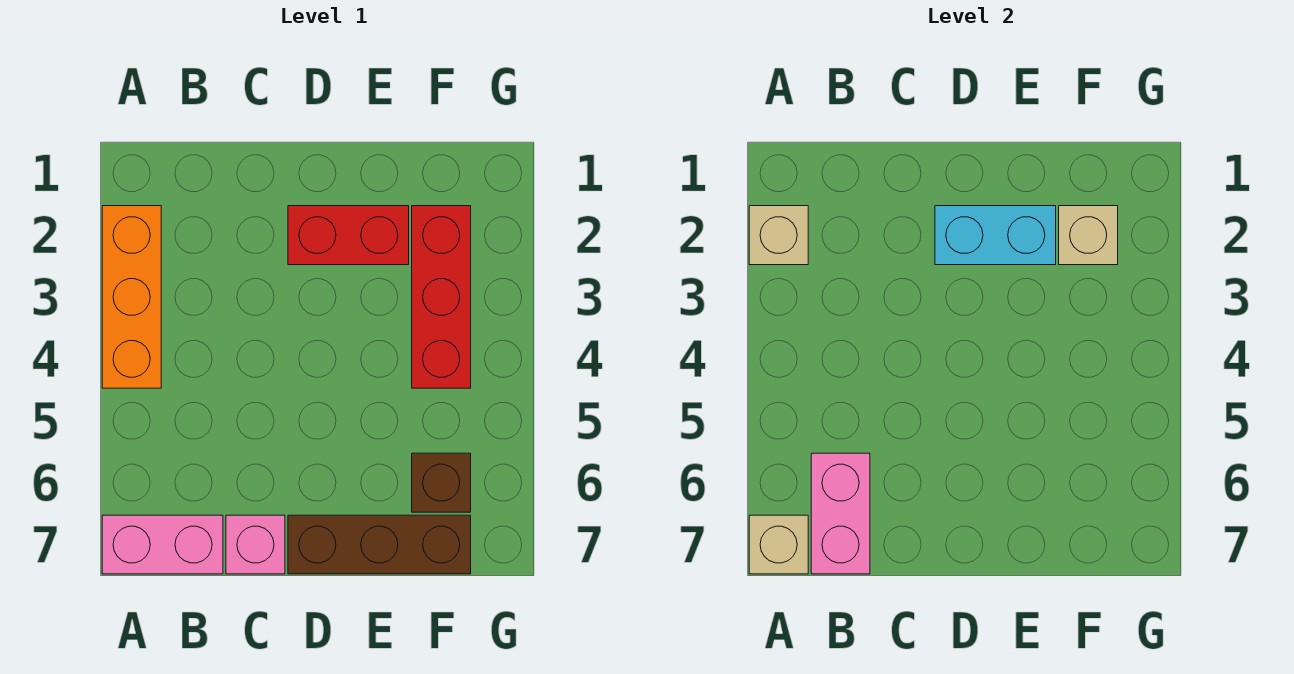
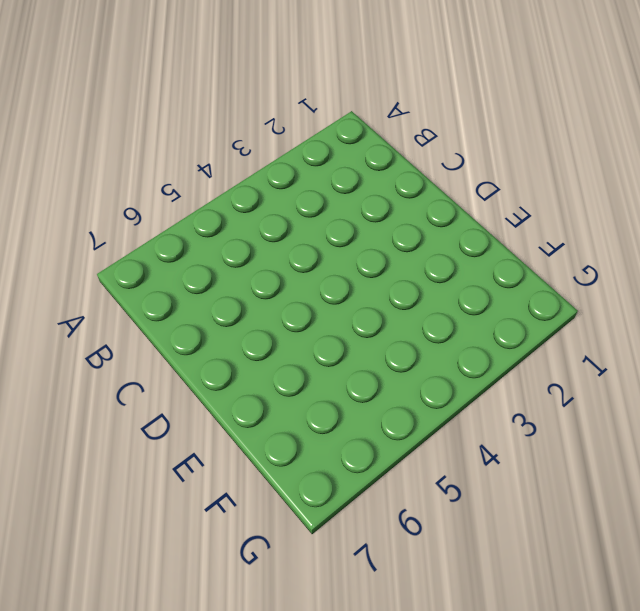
none -> orange 1x3 brick [102,206,161,388]
none -> pink 1x2 brick [102,515,223,574]
none -> pink 1x1 brick [226,515,285,574]

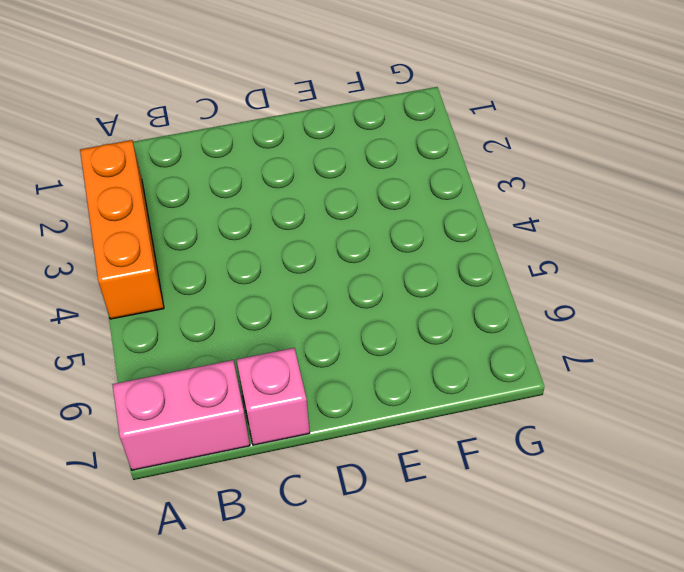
none -> red 1x2 brick [288,206,409,265]
none -> brown 1x3 brick [288,515,471,574]
none -> red 1x3 brick [412,206,471,388]

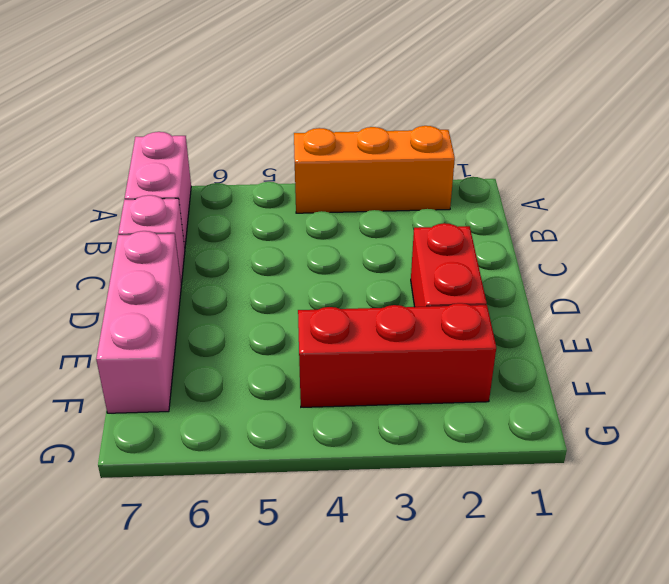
pink 1x3 brick [96,231,181,413] -> brown 1x3 brick [288,515,471,574]
none -> brown 1x1 brick [412,453,471,512]
none -> tan 1x1 brick [749,206,808,265]
none -> tan 1x1 brick [749,515,808,574]

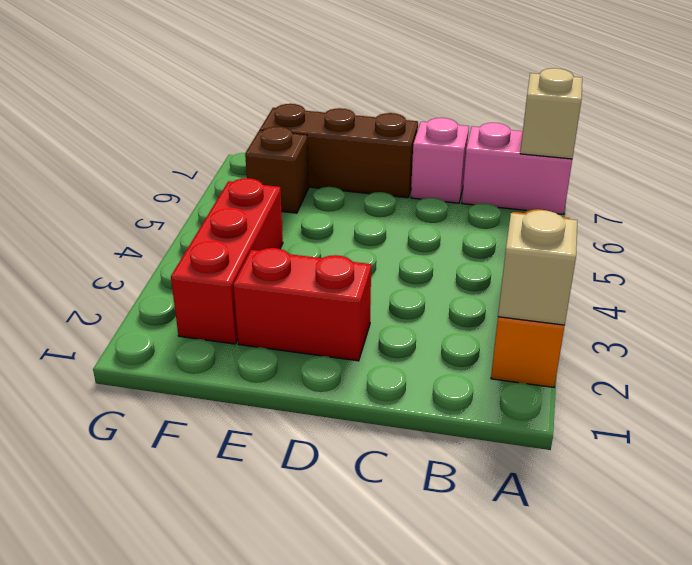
none -> pink 1x2 brick [811,453,870,574]
none -> cyan 1x2 brick [935,206,1056,265]
none -> tan 1x1 brick [1059,206,1118,265]

